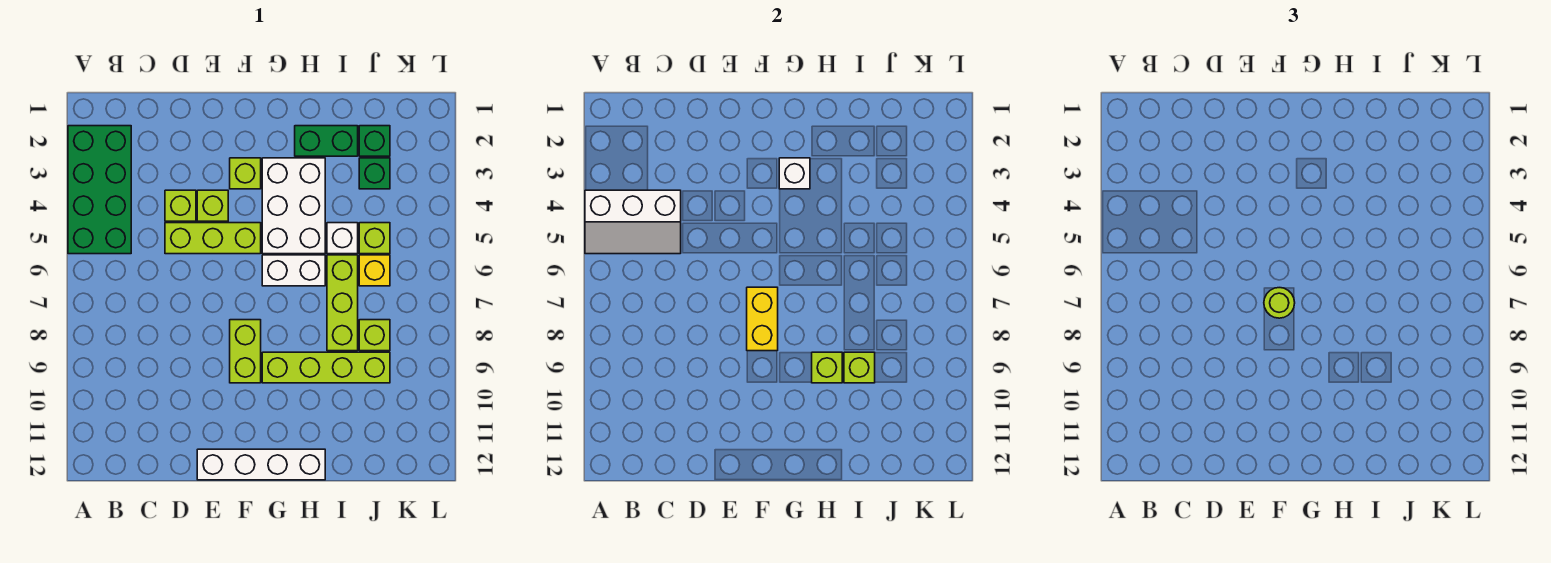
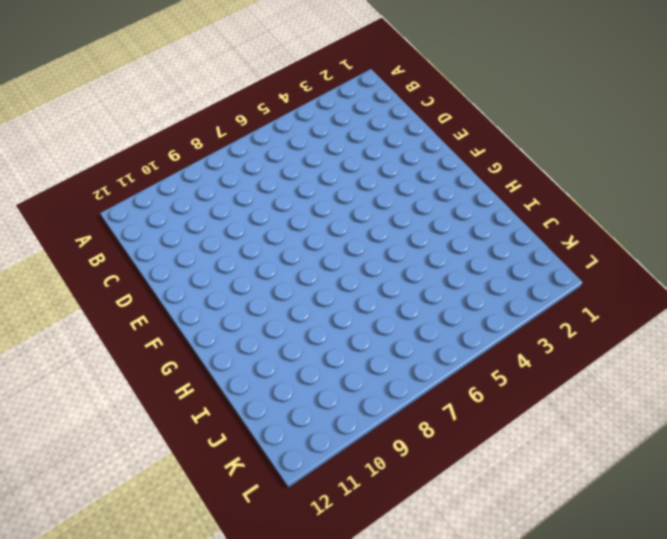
none -> green 2x4 brick [68,126,131,254]
none -> lime 1x1 brick [165,190,196,221]
none -> lime 1x3 brick [165,223,261,254]

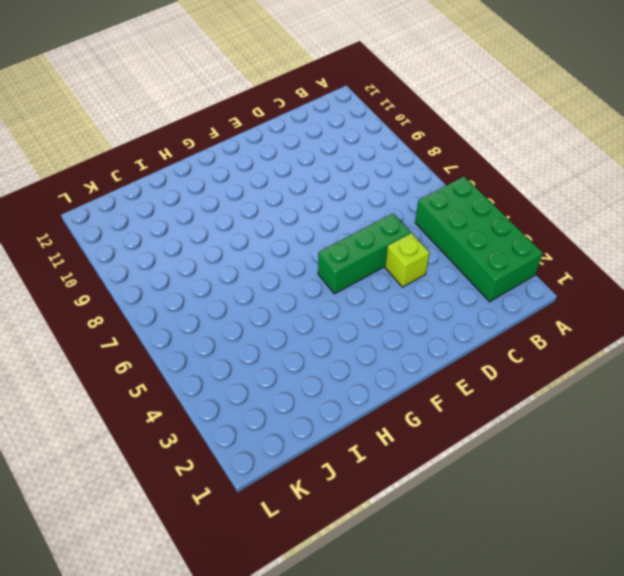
green 1x3 brick [318,214,411,294] -> lime 1x3 brick [165,223,261,254]
none -> lime 1x1 brick [197,190,228,221]
none -> white 1x4 brick [197,449,325,480]
none -> lime 1x1 brick [230,158,261,189]

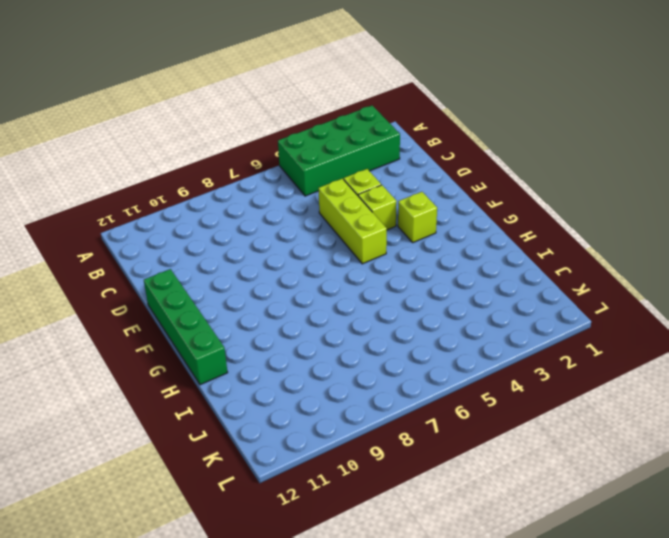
green 1x4 brick [144,269,228,385] -> white 1x4 brick [197,449,325,480]
none -> lime 1x2 brick [230,320,261,383]
none -> white 2x3 brick [262,158,325,254]
none -> white 1x2 brick [262,255,325,286]

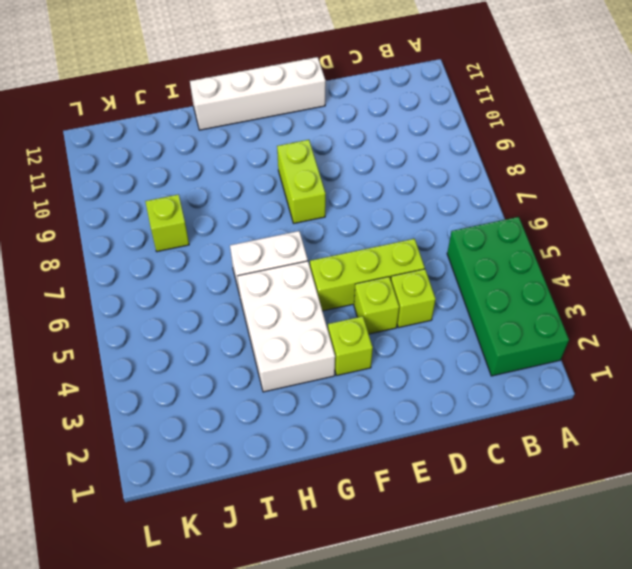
none -> lime 1x4 brick [262,352,390,383]
none -> green 1x2 brick [295,126,358,156]
none -> white 1x1 brick [327,223,358,254]

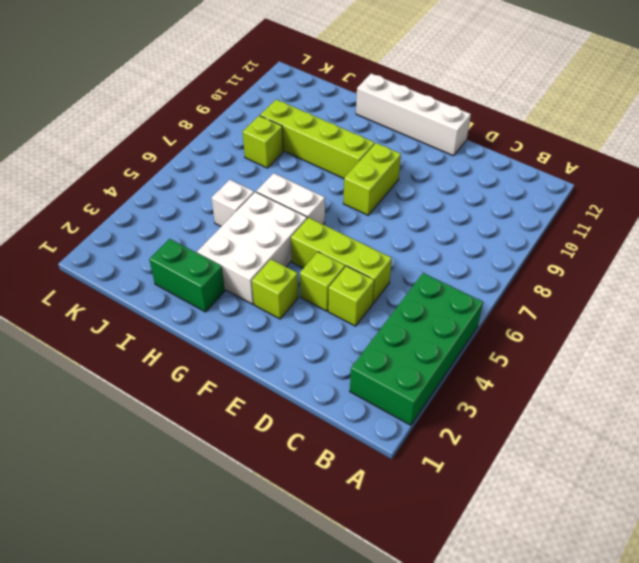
none -> lime 1x3 brick [327,255,358,351]
none -> green 1x1 brick [359,126,390,156]
none -> green 1x1 brick [359,158,390,189]

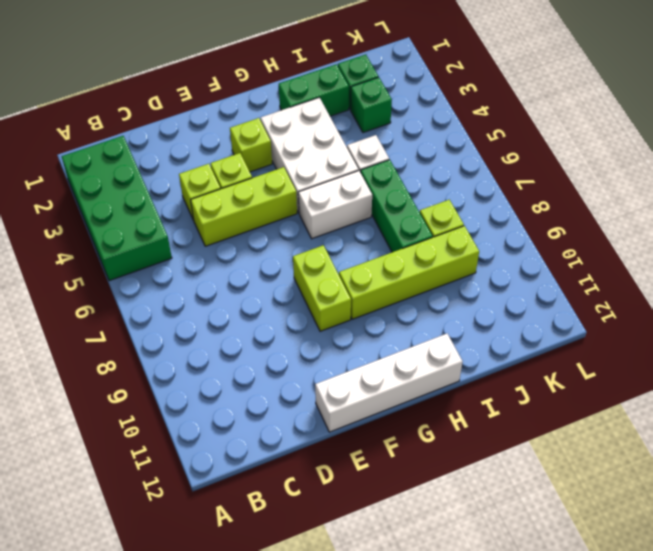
green 1x3 brick [361,160,433,252] -> lime 1x3 brick [327,255,358,351]
none -> lime 1x1 brick [359,223,390,254]
none -> yellow 1x1 brick [359,255,390,286]
none -> white 2x3 slope [585,190,681,254]

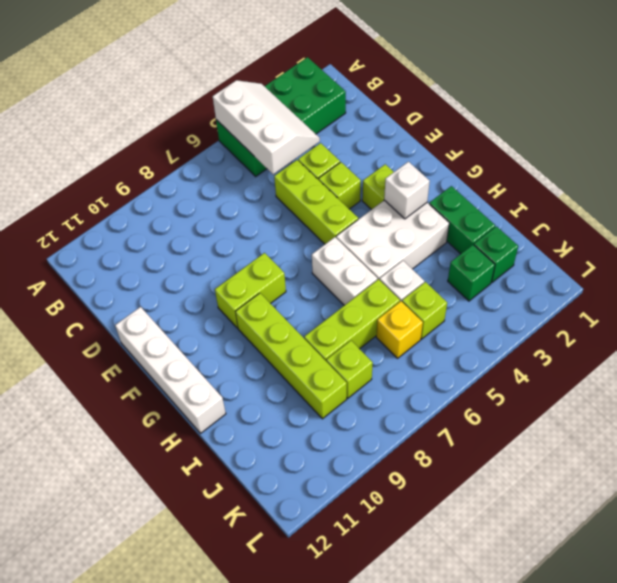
white 2x3 slope [213,80,320,174] -> white 2x3 slope turned to [585,190,681,254]
none -> yellow 1x2 brick [747,287,778,351]
none -> lime 1x1 brick [812,352,842,383]
none -> lime 1x1 brick [844,352,875,383]

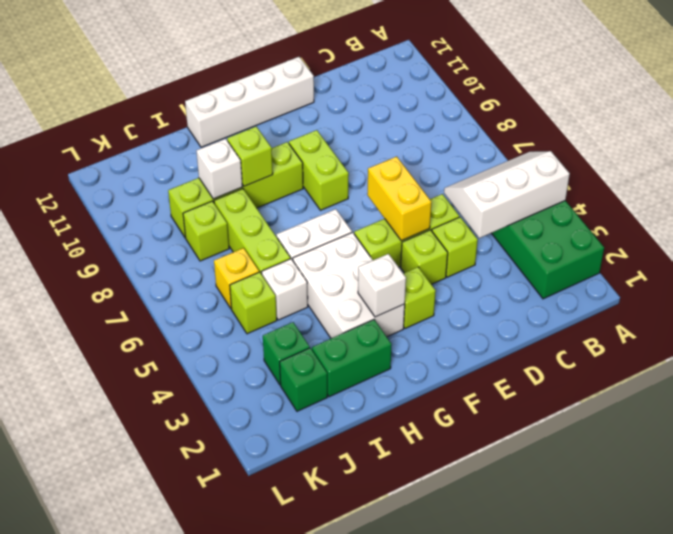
yellow 1x2 brick [367,156,431,241] -> yellow 1x2 brick moved to [747,287,778,351]
white 1x1 brick [196,139,242,199] -> lime 1x1 brick [844,352,875,383]
none -> lime 1x1 round brick [1264,288,1295,318]

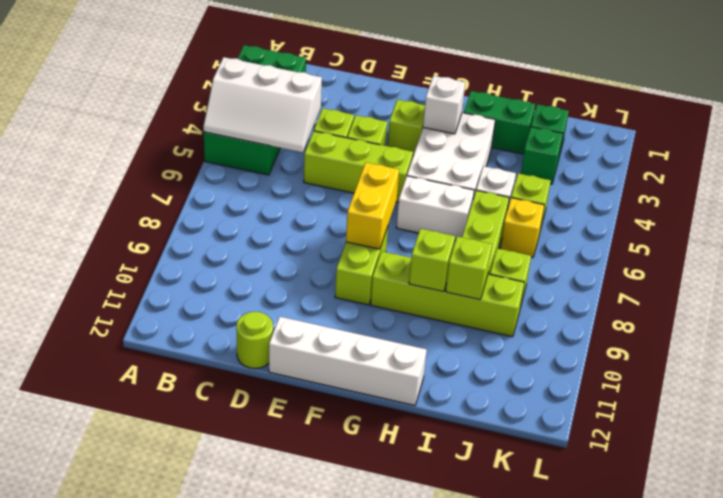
lime 1x1 round brick [236,312,273,369] -> lime 1x1 round brick moved to [1264,288,1295,318]

